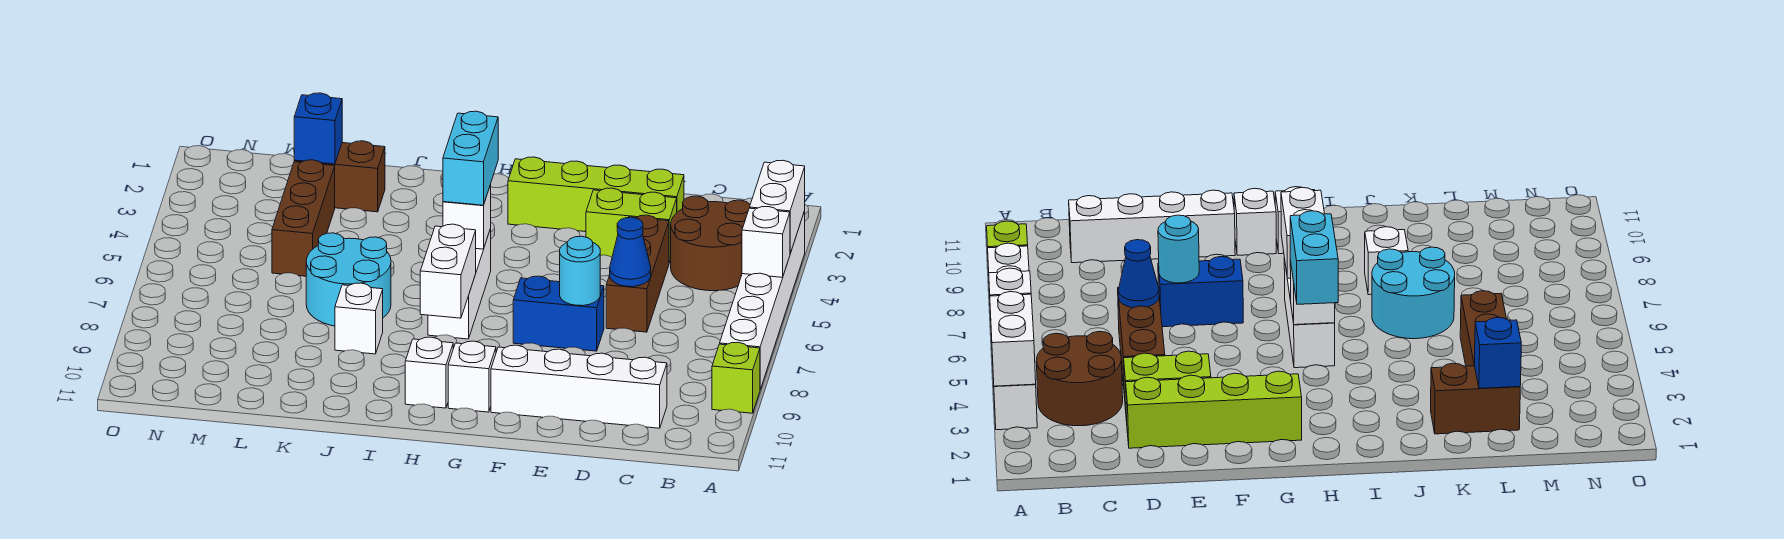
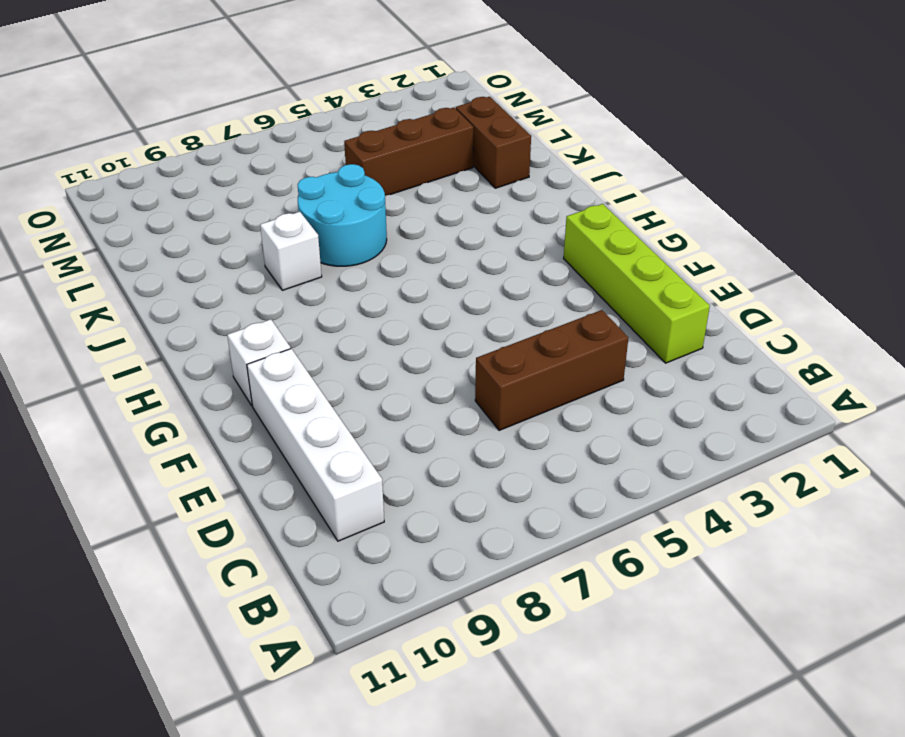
none -> white 1x6 brick [720,211,805,389]
none -> lime 1x1 brick [712,342,760,413]
none -> brown 2x2 round brick [671,196,750,291]

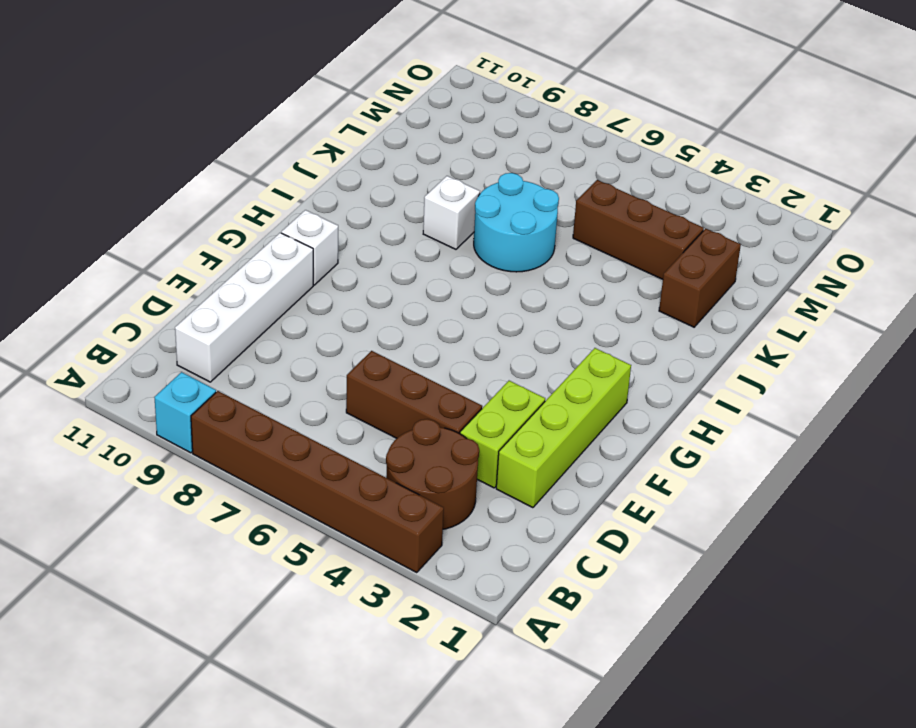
brown 1x6 brick [191,391,444,572] -> white 1x6 brick [720,211,805,389]
cyan 1x1 brick [154,372,216,453] -> lime 1x1 brick [712,342,760,413]
none -> blue 1x2 brick [513,276,604,351]
none -> white 1x3 brick [428,229,491,339]
none -> white 1x1 brick [405,337,453,408]

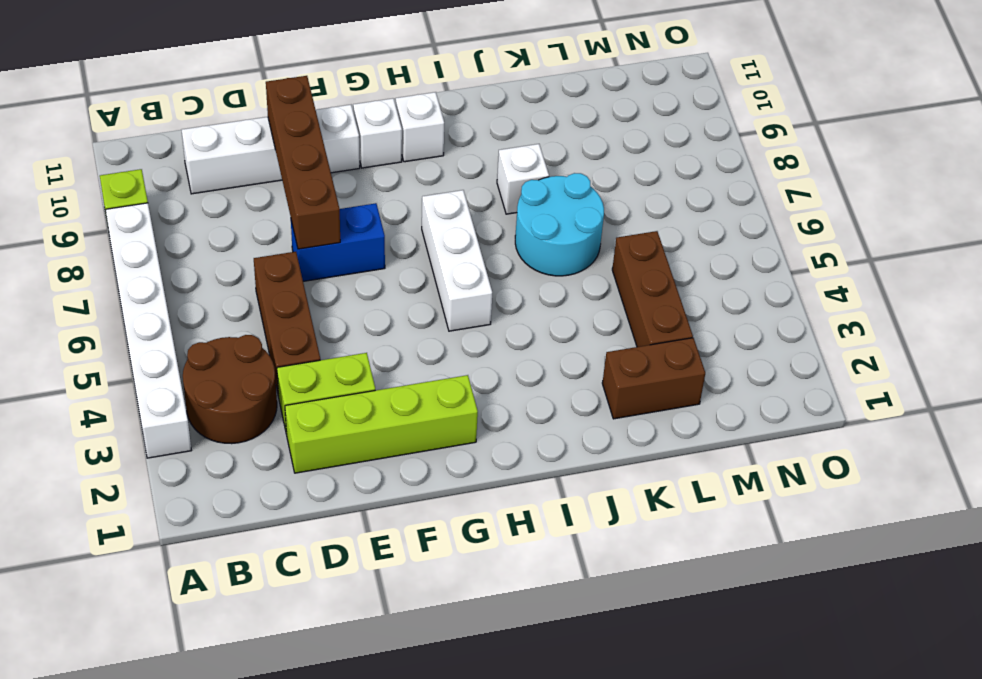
brown 1x4 brick [266,76,340,249] -> cyan 1x1 round brick [560,236,600,306]
none -> white 1x2 brick [750,160,805,253]
none -> white 1x1 brick [742,207,790,277]
none -> blue 1x1 cone [610,217,651,287]

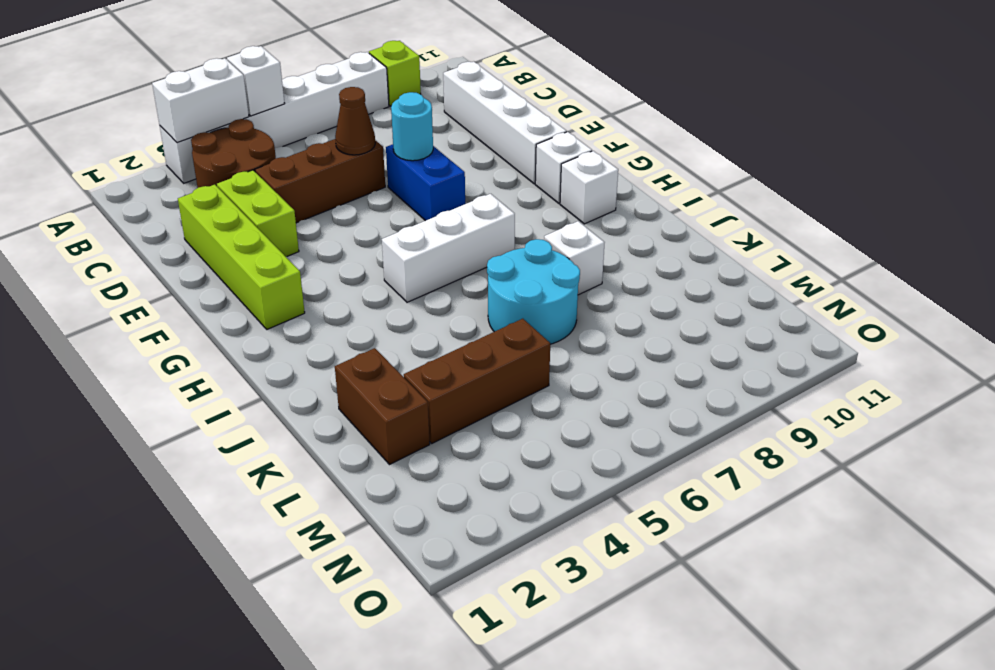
brown 1x1 cone [335,87,375,155] -> blue 1x1 cone [610,217,651,287]
none -> white 1x1 brick [443,185,491,249]
none -> white 1x2 brick [420,224,476,318]
none -> blue 1x1 brick [294,93,342,164]

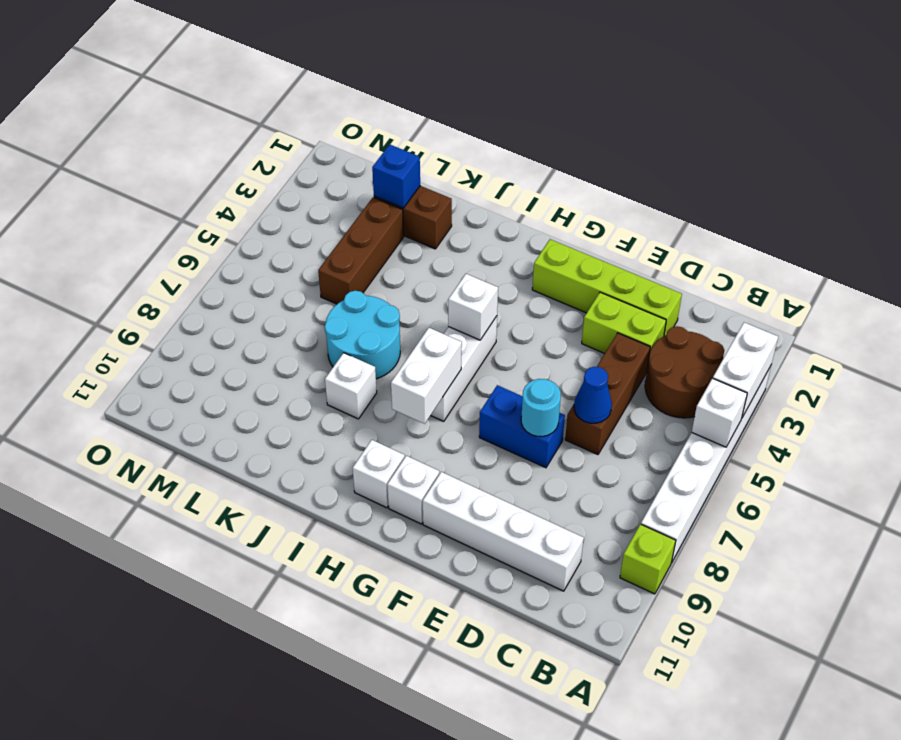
none -> cyan 1x2 brick [443,111,498,205]

